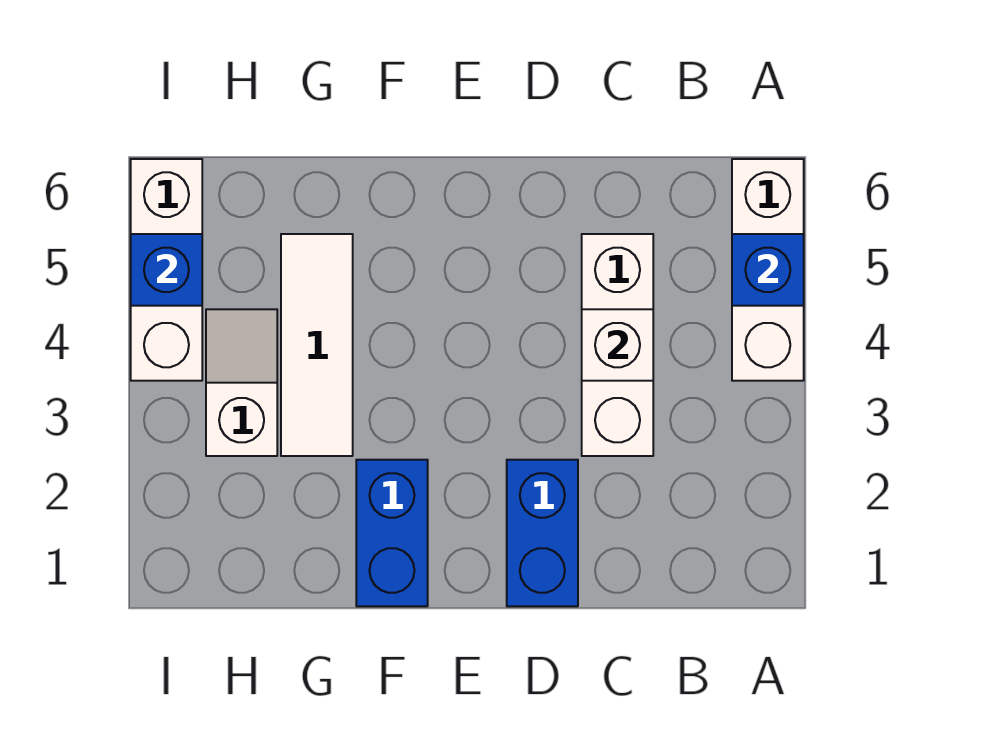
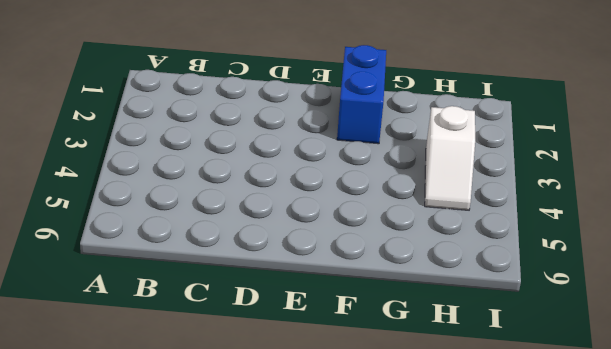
none -> white 1x3 brick [732,159,804,381]
none -> white 1x3 brick [582,234,653,456]

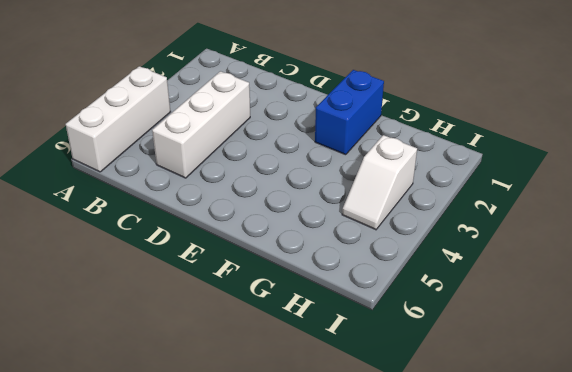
none -> blue 1x2 brick [507,460,578,606]
none -> white 1x3 tile [281,234,353,456]

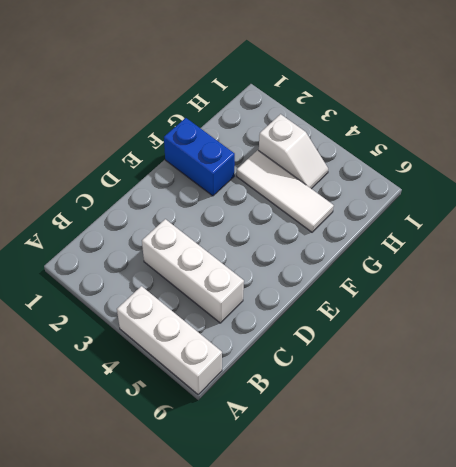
none -> blue 1x2 brick [507,460,578,606]
none -> white 1x3 brick [131,159,202,381]

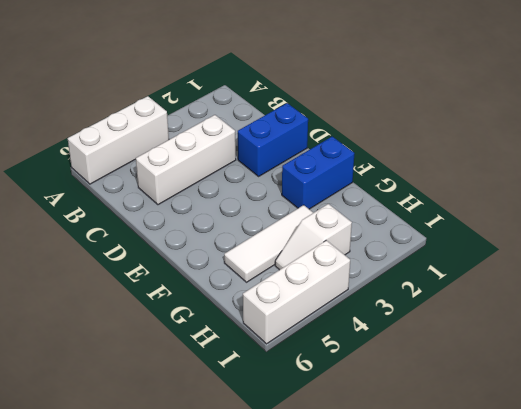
none -> blue 1x1 brick [732,234,804,306]
none -> white 1x1 brick [582,309,653,381]

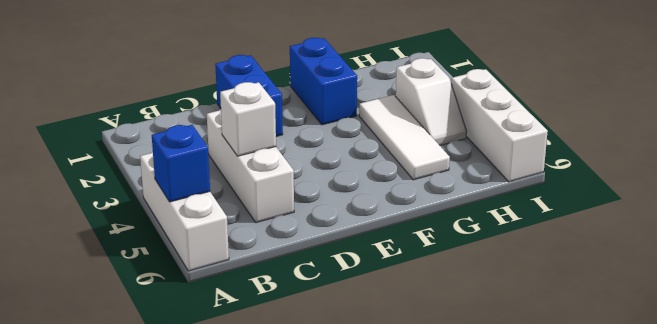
none -> blue 1x1 brick [131,234,202,306]

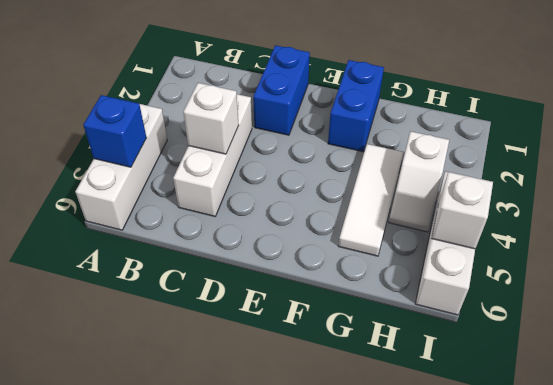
white 1x1 brick [432,172,493,249] -> blue 1x1 brick [131,234,202,306]

